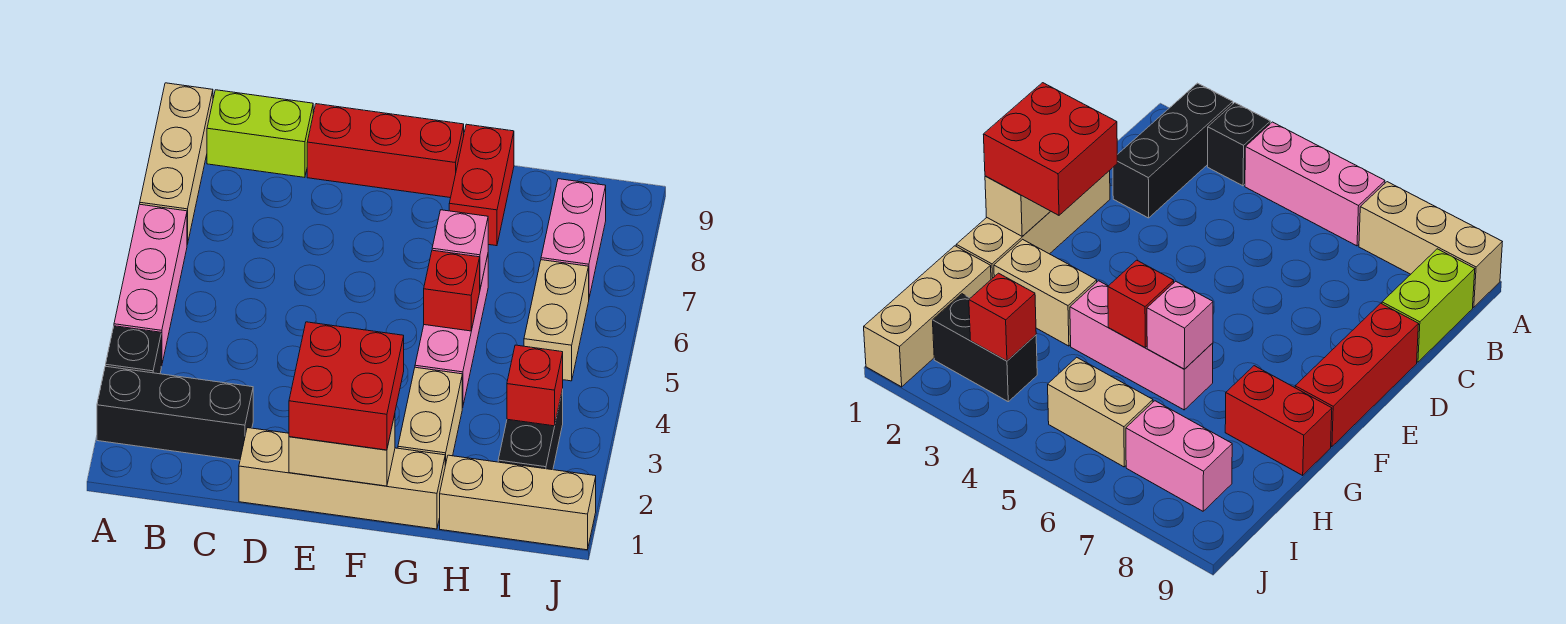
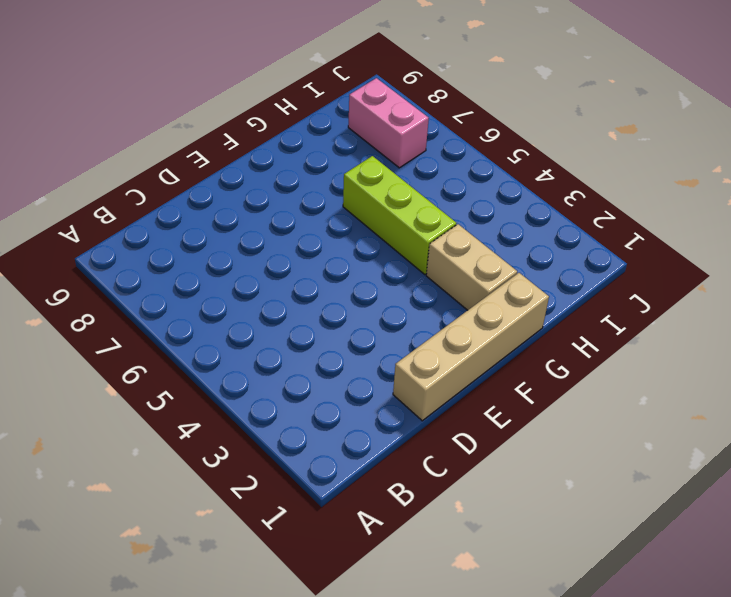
lime 1x3 brick [343,156,457,275] -> pink 1x3 brick [415,255,488,408]
none -> black 1x3 brick [97,366,253,460]
none -> black 1x1 brick [106,326,161,374]
none -> pink 1x3 brick [114,204,187,366]

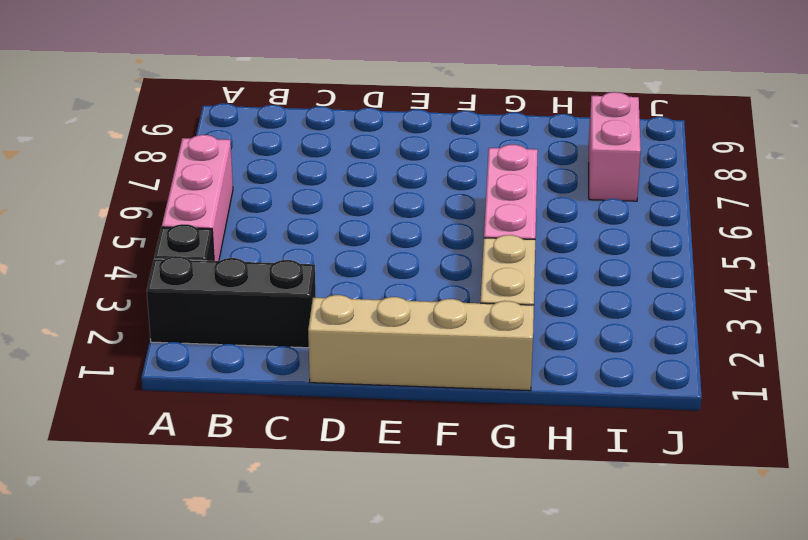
none -> tan 1x3 brick [140,83,213,244]
none -> lime 1x2 brick [207,90,313,177]
none -> red 1x3 brick [307,104,464,198]

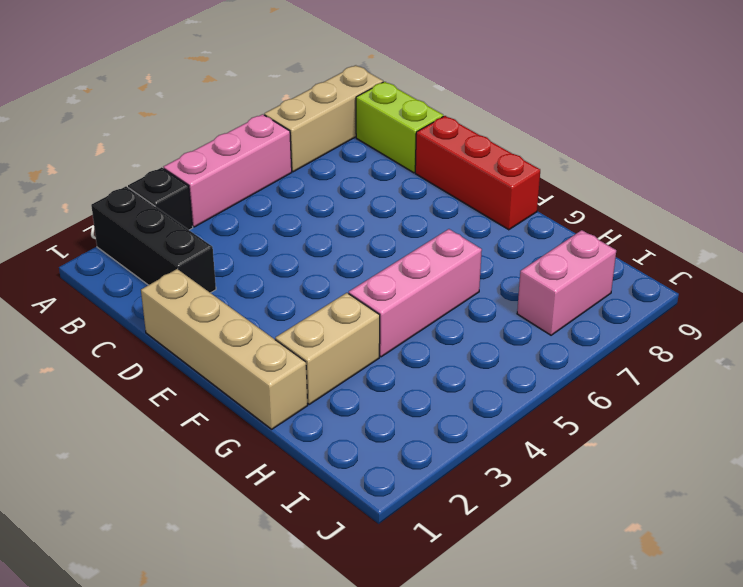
none -> red 1x2 brick [449,124,514,246]
none -> tan 1x3 brick [440,455,596,550]
none -> black 1x2 brick [498,389,563,470]

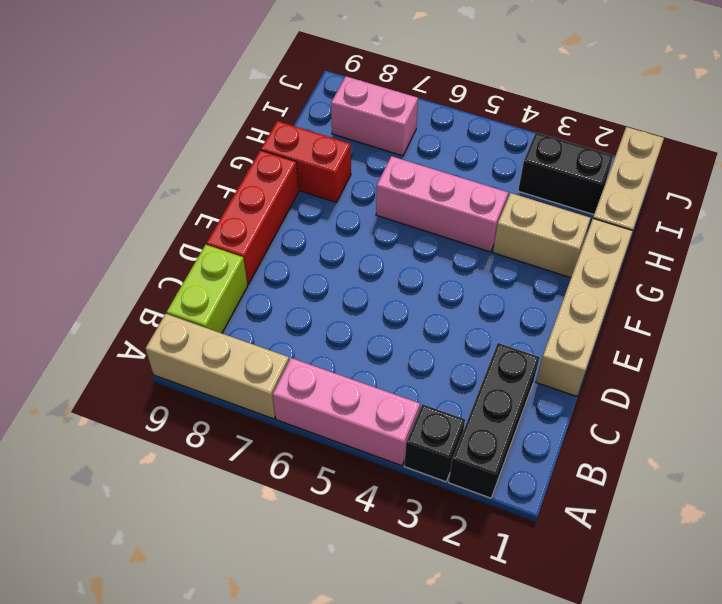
none -> tan 1x2 brick [524,260,589,381]
none -> tan 1x2 brick [289,415,395,486]
none -> red 1x1 brick [424,250,480,331]

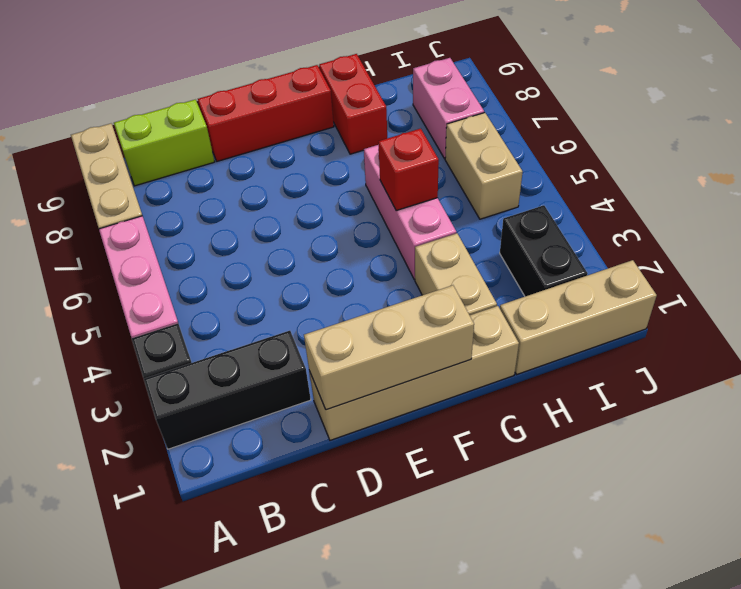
tan 1x3 brick [304,285,474,410] -> tan 1x2 brick [289,415,395,486]
none -> pink 1x1 brick [432,210,488,288]
none -> red 1x1 brick [507,345,563,426]
none -> red 2x2 brick [289,322,404,450]

